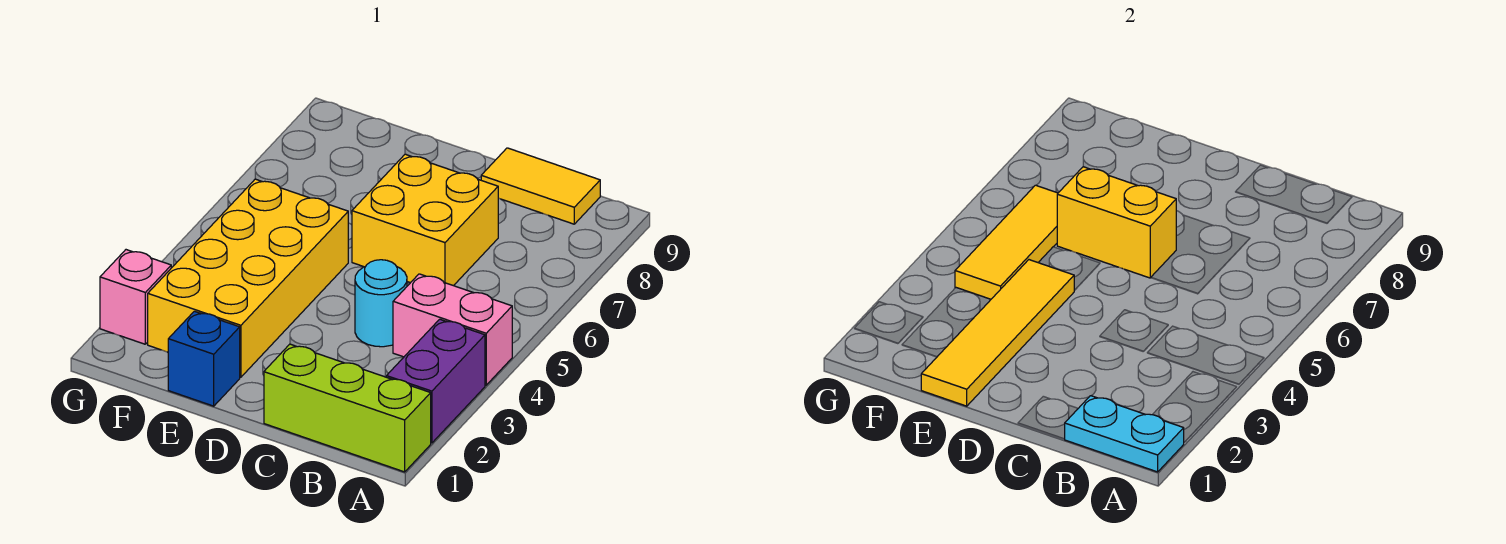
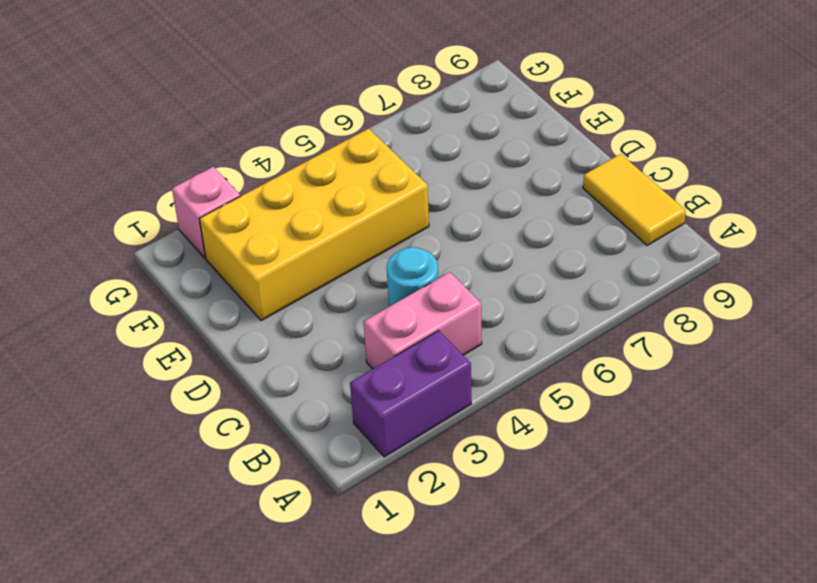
pink 1x2 brick [364,272,482,369] -> pink 1x2 brick turned to [393,274,512,385]
none -> lime 1x3 brick [264,344,431,472]
none -> yellow 2x2 brick [352,154,498,286]
none -> blue 1x1 brick [168,311,240,406]

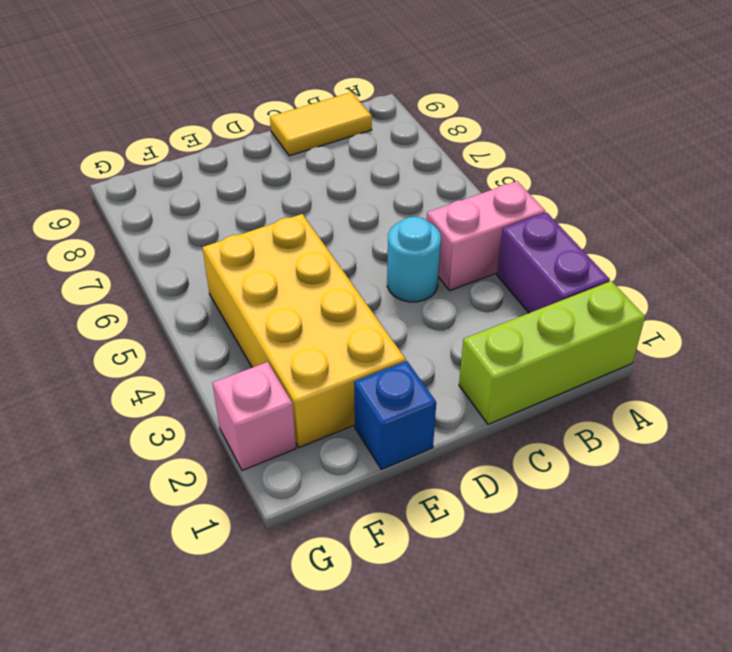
none -> yellow 2x2 brick [352,154,498,286]
none -> cyan 1x2 plate [1065,396,1184,472]
none -> yellow 1x2 brick [1057,167,1176,278]

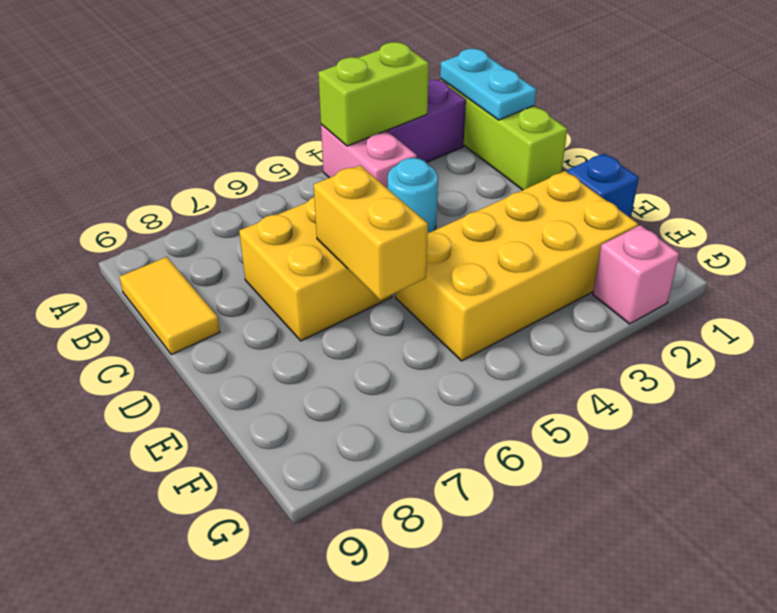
lime 1x2 brick [318,42,429,146] -> none
none -> yellow 1x4 tile [921,260,1074,406]
none -> yellow 1x3 tile [955,185,1058,299]

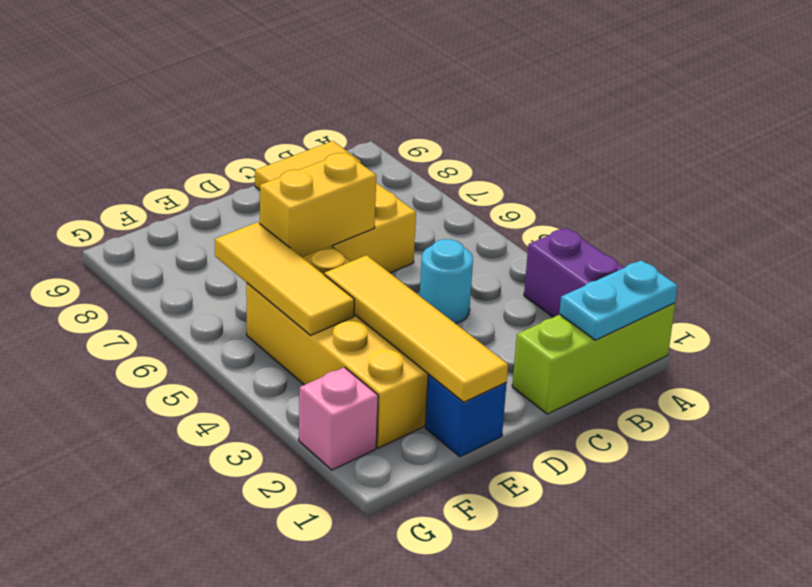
none -> pink 1x2 brick [393,274,512,385]

